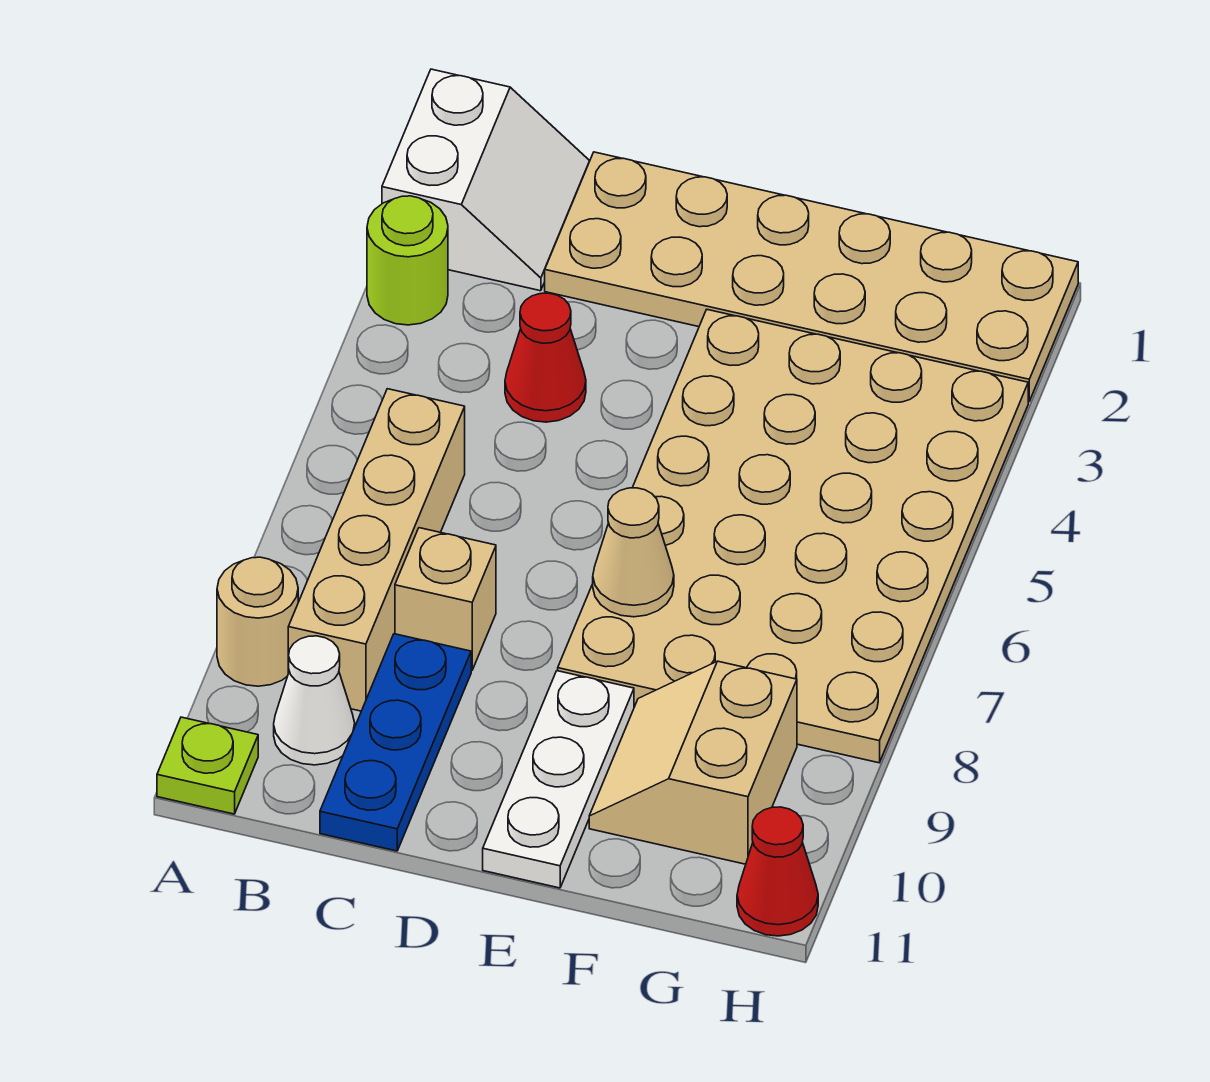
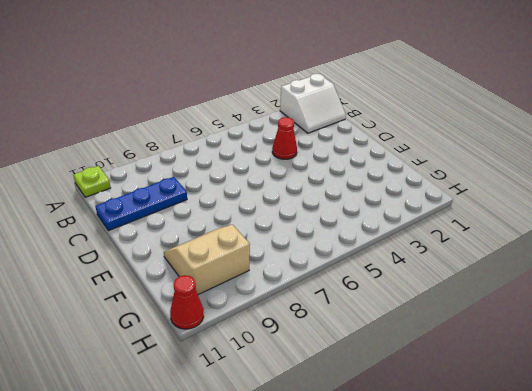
none -> lime 1x1 round brick [367,196,448,325]
none -> tan 1x1 round brick [217,557,298,686]
none -> tan 1x4 brick [288,389,465,711]

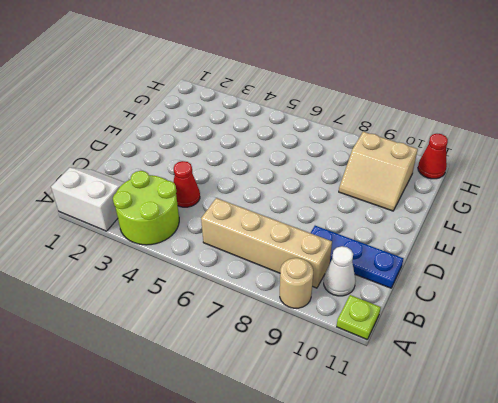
lime 2x2 round brick [113,171,179,245] -> lime 1x1 round brick [367,196,448,325]
none -> tan 2x6 plate [545,152,1078,401]
none -> tan 1x1 brick [395,528,496,670]
none -> tan 4x6 plate [558,310,1028,763]

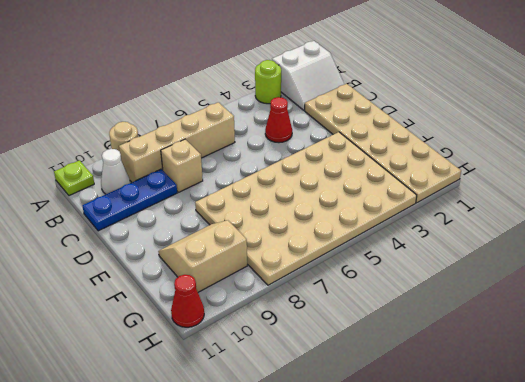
none -> white 1x3 plate [483,671,634,888]
none -> tan 1x1 cone [593,488,674,617]

